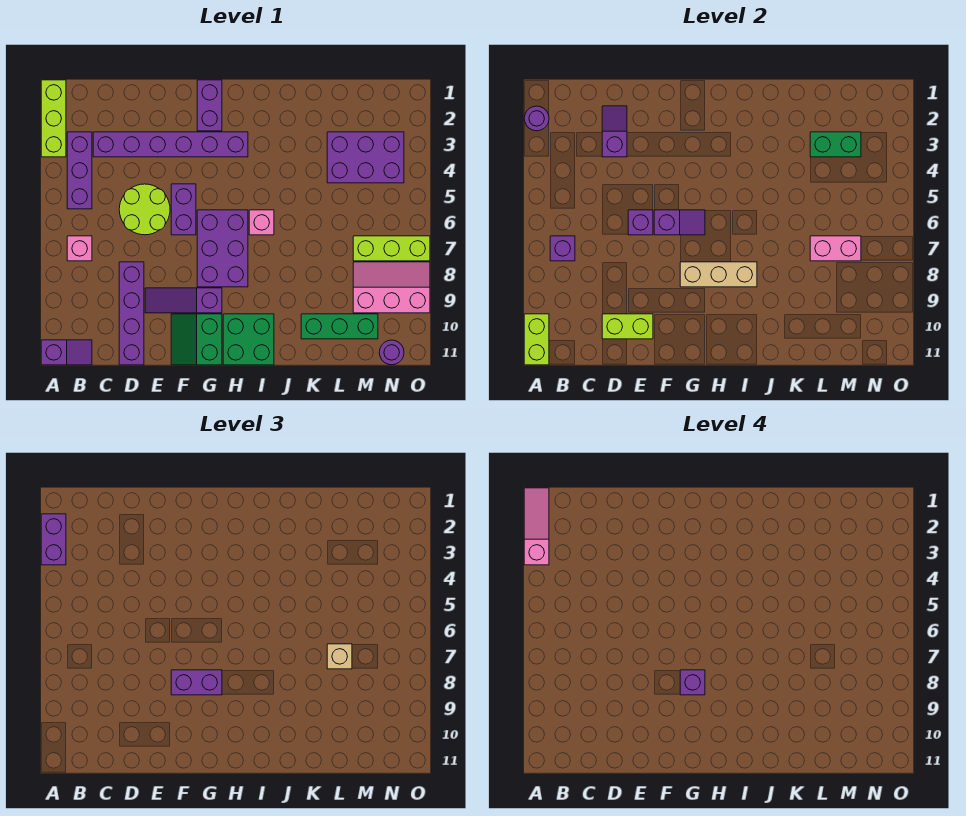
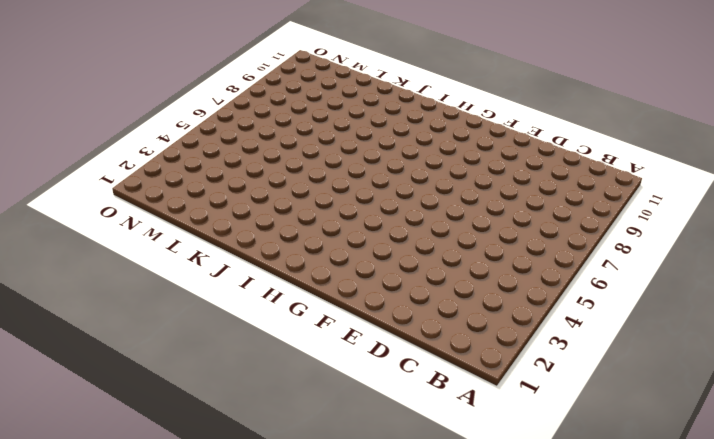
none -> lime 1x3 brick [41,80,66,157]
none -> purple 1x2 slope [41,340,92,365]
none -> purple 1x3 brick [67,132,92,209]
none -> pink 1x1 brick [67,236,92,261]

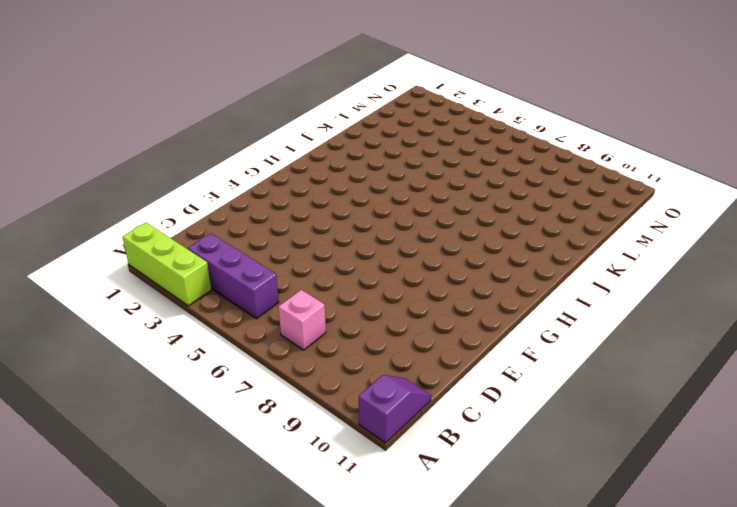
none -> purple 1x6 brick [93,132,248,157]
none -> lime 2x2 round brick [119,184,170,235]
none -> purple 1x4 brick [119,262,144,365]
none -> purple 1x3 slope [145,288,222,313]

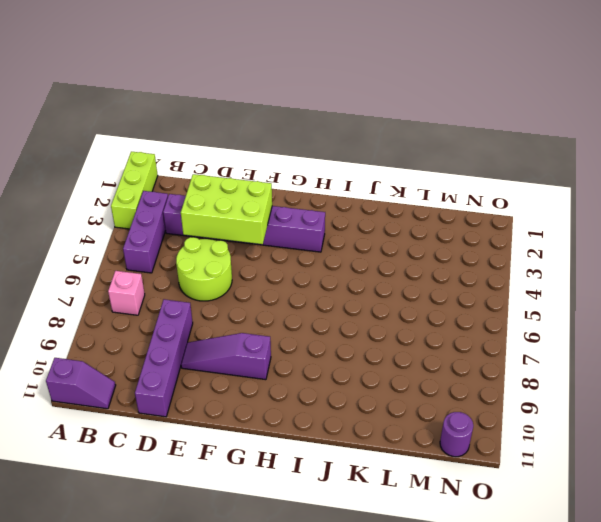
lime 2x3 brick [181,174,272,244] -> purple 1x2 slope [602,106,627,157]
none -> purple 1x2 brick [171,184,196,235]
none -> green 2x2 slope [171,314,222,365]
none -> purple 1x2 brick [197,80,222,131]
none -> purple 2x3 brick [197,210,248,287]

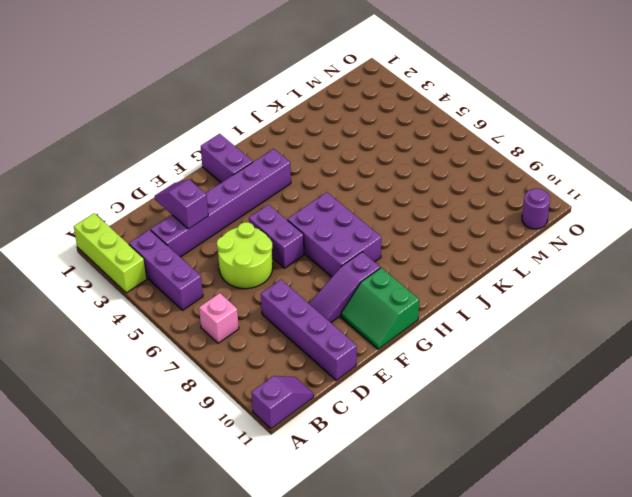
none -> green 2x2 brick [223,314,274,365]
none -> pink 1x1 brick [249,210,274,235]
none -> green 1x3 brick [301,314,378,339]
none -> purple 2x3 brick [327,132,404,183]

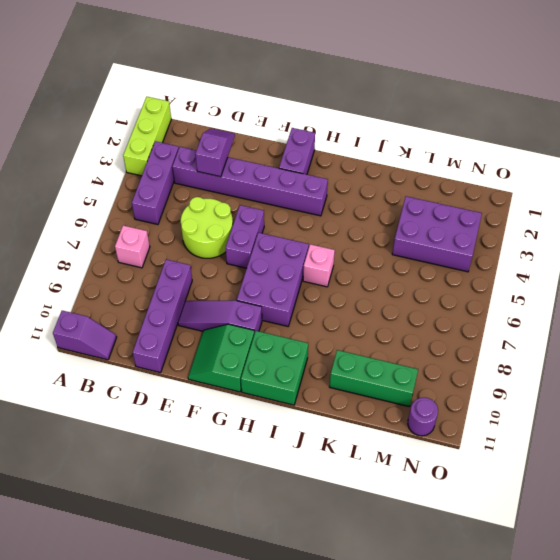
none -> lime 1x3 brick [353,236,430,261]
none -> pink 2x3 slope [353,262,430,313]
none -> purple 1x1 round brick [524,106,549,131]
none -> lime 1x2 brick [524,314,549,365]

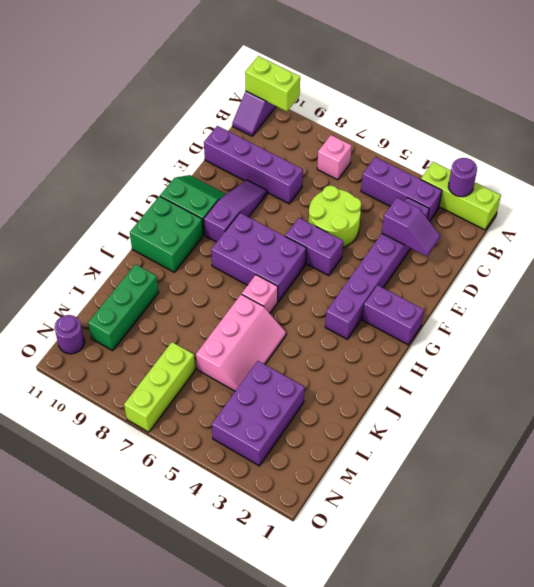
pink 2x3 slope [196,294,286,391] -> pink 2x3 slope moved to [353,262,430,313]
none -> purple 1x1 brick [550,236,575,261]
none -> lime 1x2 brick [602,314,653,339]
none -> purple 1x1 brick [628,210,653,235]
none -> purple 1x2 slope [654,210,705,235]

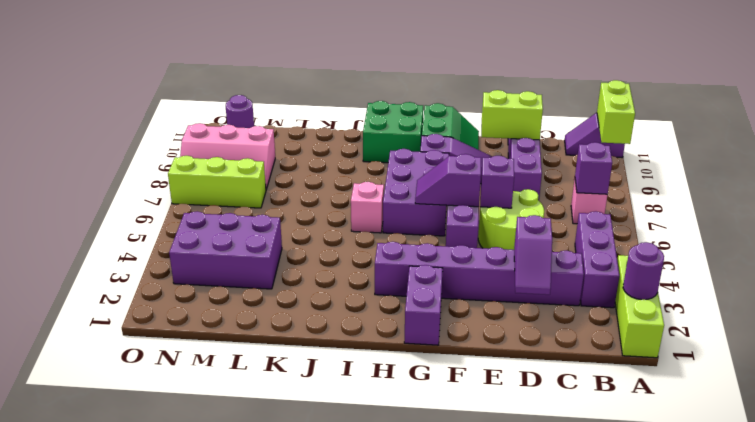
none -> green 1x3 brick [301,314,378,339]
none -> tan 1x3 brick [680,262,757,287]
none -> green 1x2 brick [810,132,861,157]
none -> pink 1x2 brick [810,236,861,261]

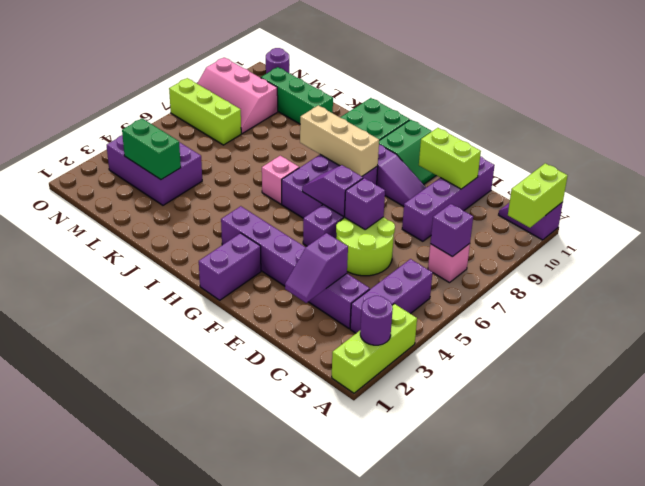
none -> pink 1x2 brick [810,236,861,261]
none -> purple 1x2 brick [41,514,66,565]
none -> purple 1x2 brick [171,670,222,695]
none -> tan 1x1 brick [327,644,352,669]

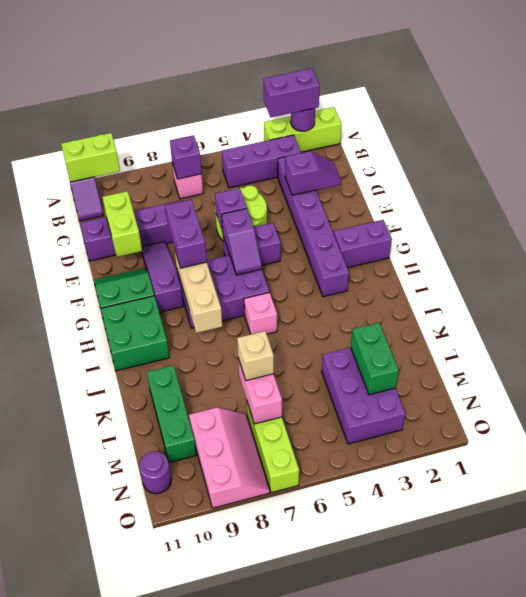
none -> pink 1x3 slope [524,488,549,565]
none -> purple 1x1 brick [680,670,705,695]

